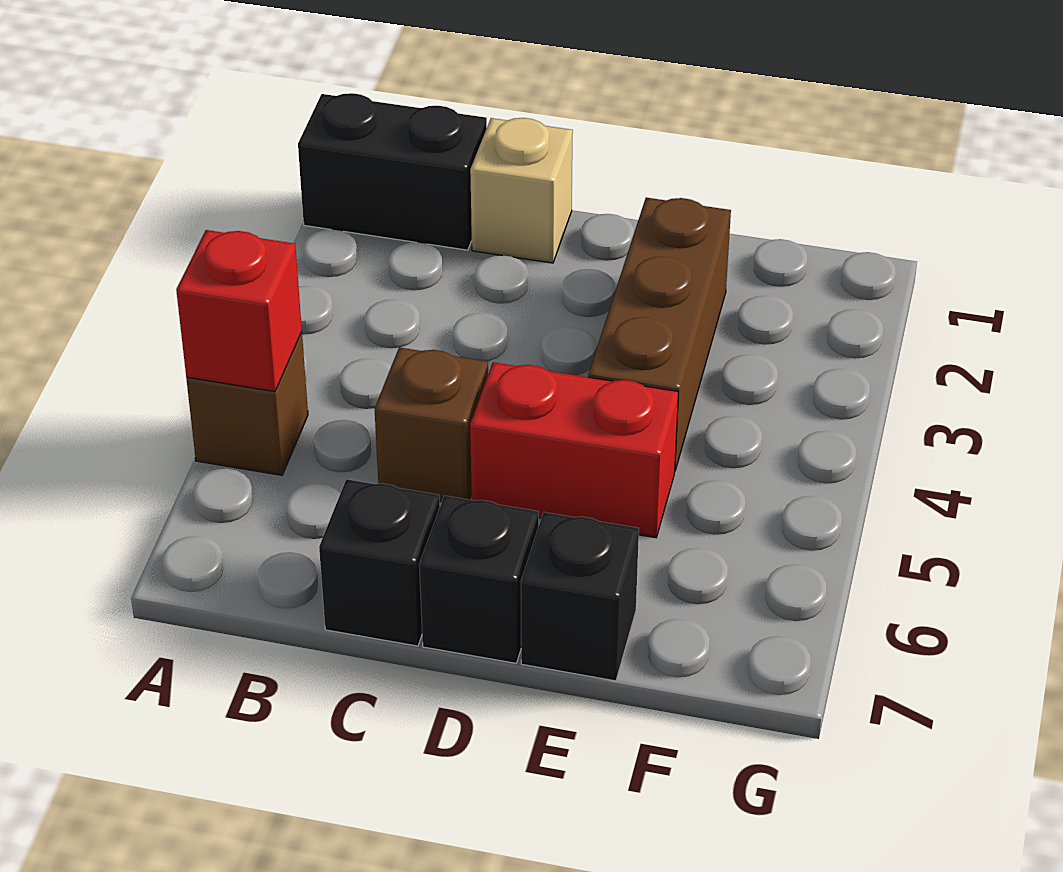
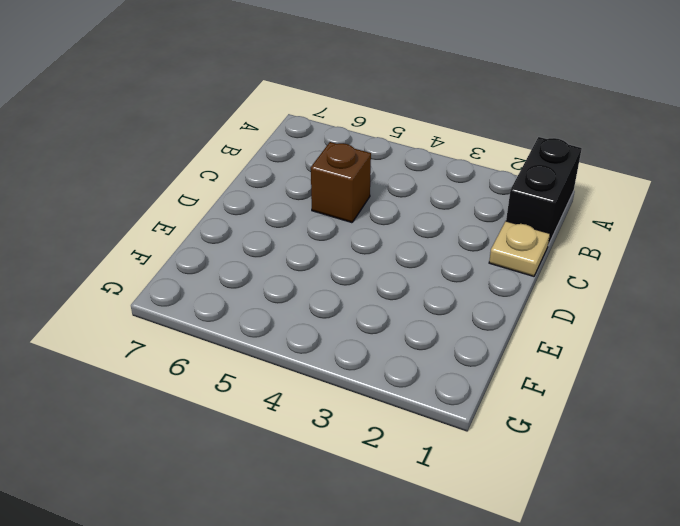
tan 1x1 plate [489,221,550,276] -> tan 1x1 brick [470,118,573,263]
none -> brown 1x1 brick [186,332,308,475]
none -> black 1x1 brick [319,479,440,646]

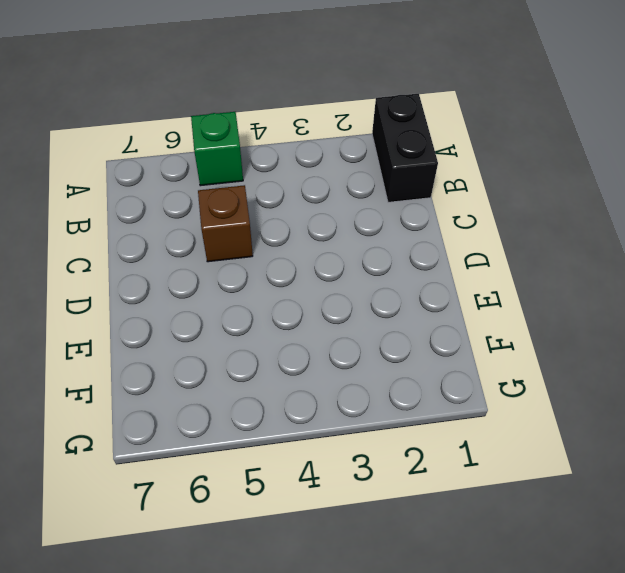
green 1x1 brick [191,112,243,186] -> brown 1x1 brick [186,332,308,475]
none -> tan 1x1 brick [470,118,573,263]
none -> black 1x1 brick [319,479,440,646]

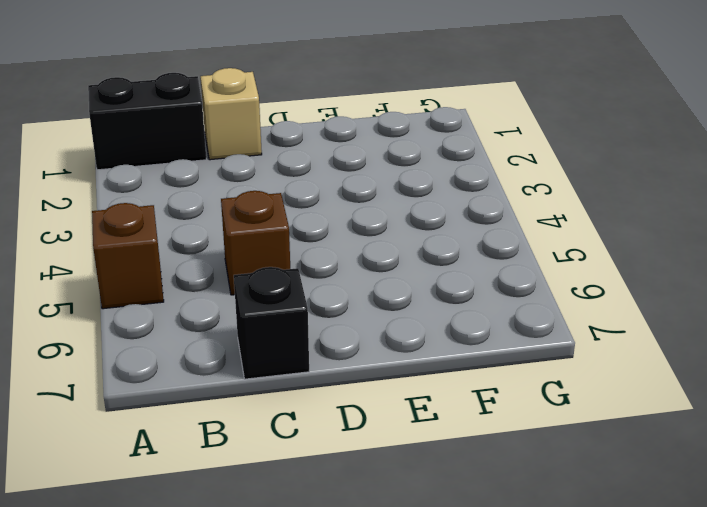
none -> red 1x2 brick [470,362,678,538]
none -> black 1x1 brick [419,496,539,663]

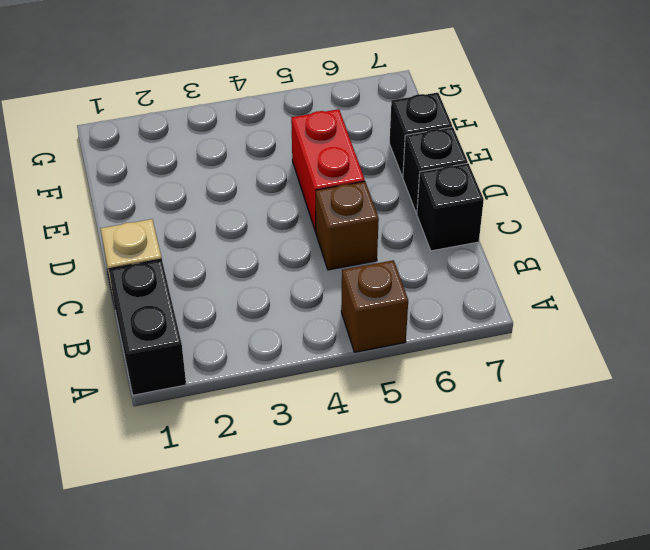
none -> brown 1x3 brick [588,198,731,470]
none -> red 1x1 brick [176,230,302,391]

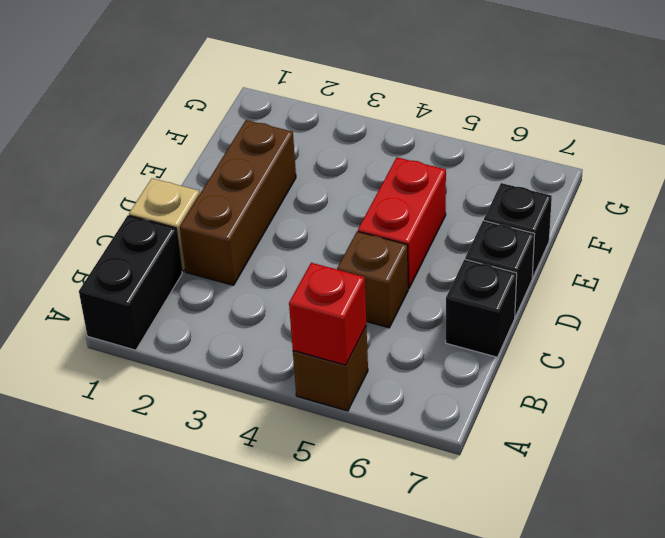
brown 1x3 brick [180,120,296,285] -> brown 1x3 brick turned to [588,198,731,470]

